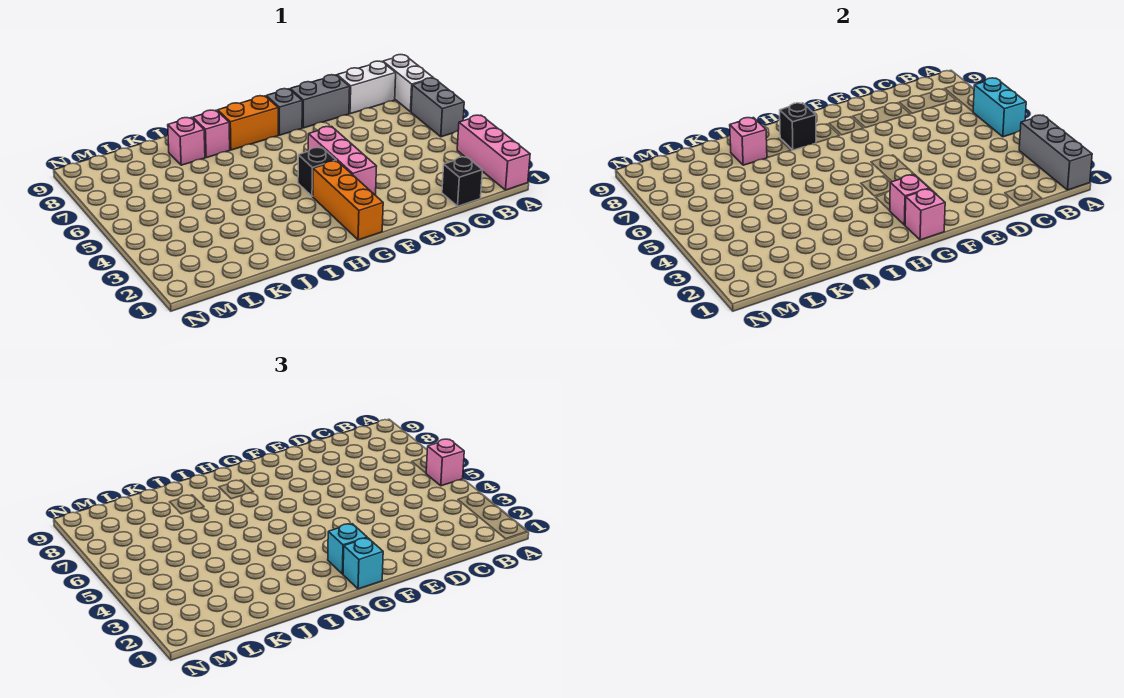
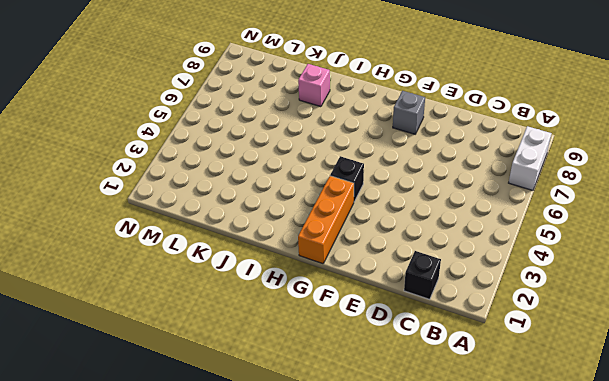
none -> pink 1x3 brick [457,115,530,190]
none -> grey 1x2 brick [411,78,464,137]
none -> white 1x2 brick [337,61,396,114]

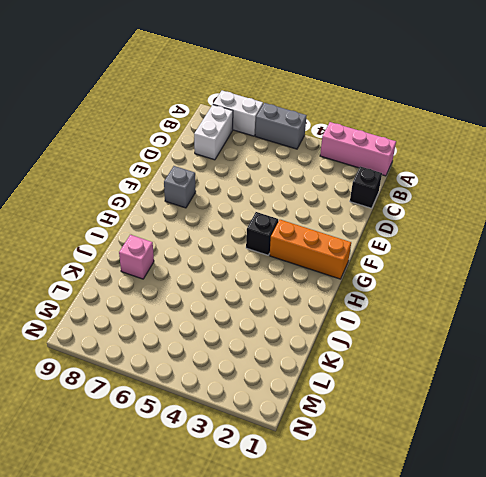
none -> grey 1x2 brick [290,75,350,128]
none -> pink 1x3 brick [308,126,377,195]
none -> orange 1x2 brick [218,96,278,150]

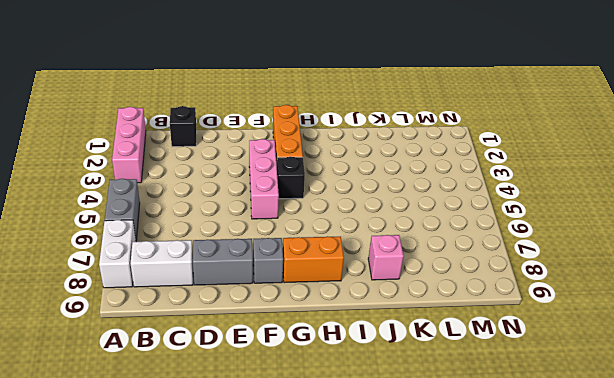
none -> pink 1x1 brick [193,110,230,158]
none -> grey 1x3 brick [1019,115,1092,190]
none -> cyan 1x2 brick [973,78,1026,137]

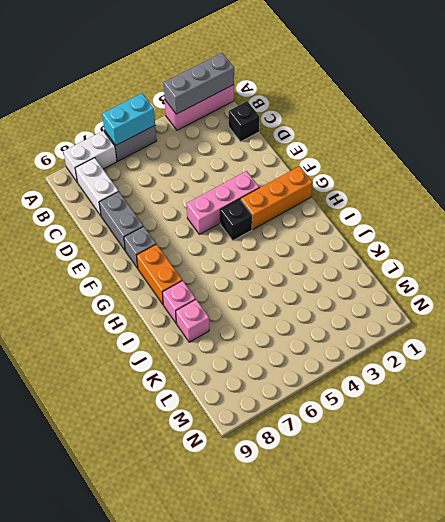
none -> pink 1x1 brick [905,189,945,240]
none -> pink 1x1 brick [889,175,929,225]
none -> black 1x1 brick [780,103,816,150]

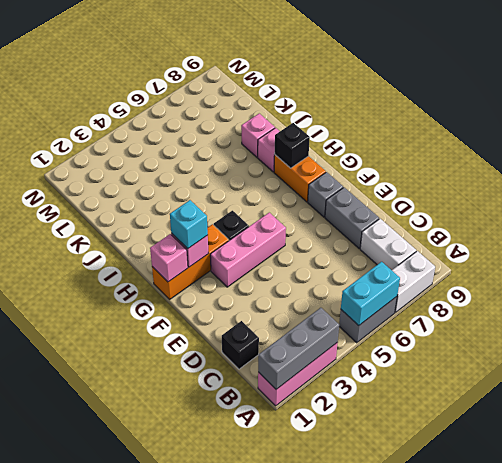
none -> pink 1x1 brick [730,118,767,165]
none -> pink 1x1 brick [426,439,464,486]
none -> cyan 1x1 brick [343,538,383,589]

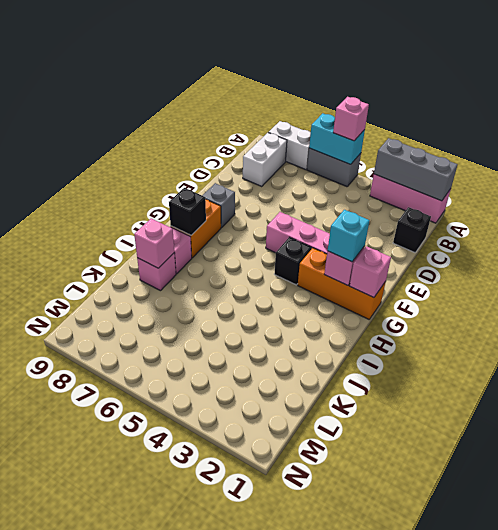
none -> grey 1x2 brick [290,75,350,128]
none -> cyan 1x1 brick [343,538,383,589]

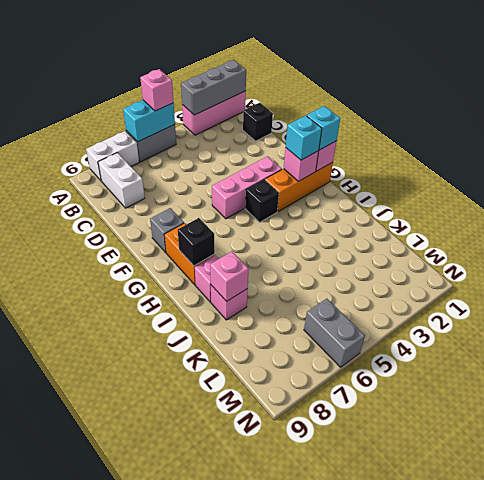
grey 1x2 brick [304,299,365,367] -> grey 1x2 brick moved to [290,75,350,128]

